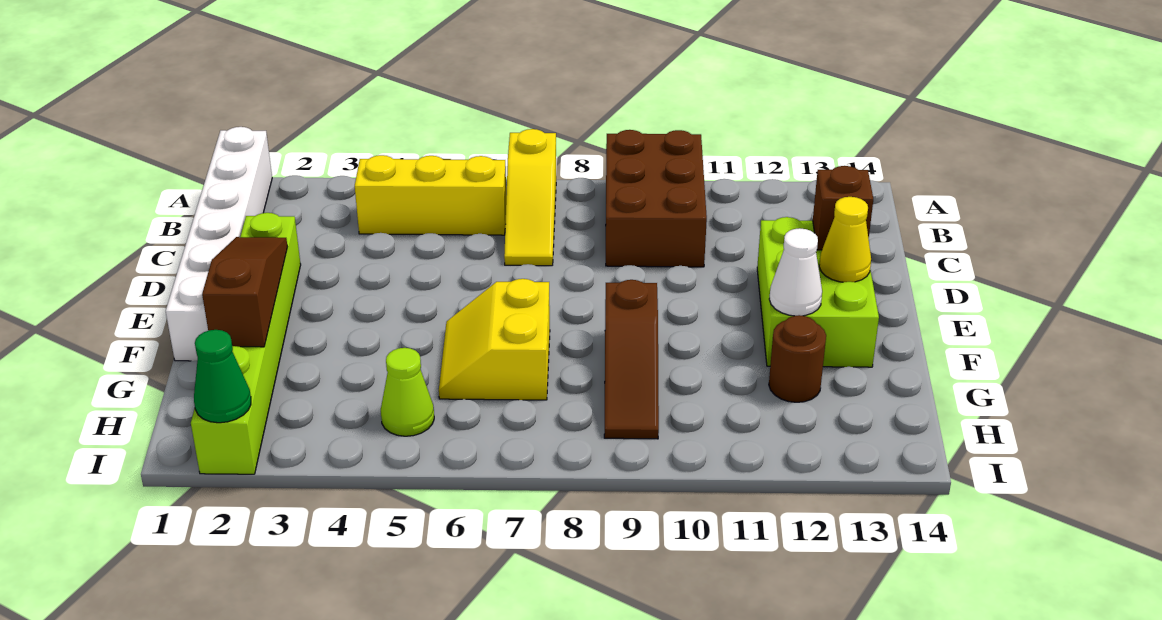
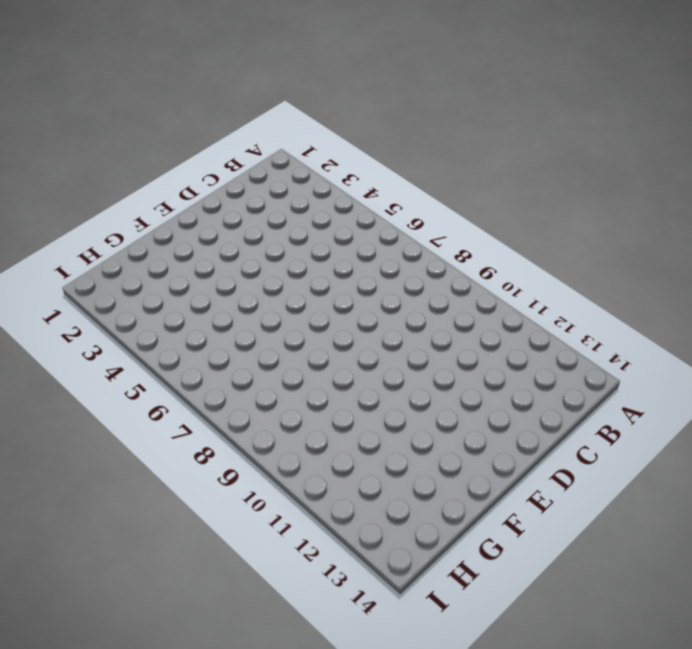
none -> white 1x6 brick [166,127,272,361]
none -> yellow 1x3 slope [504,129,556,266]
none -> brown 2x3 brick [606,130,707,267]

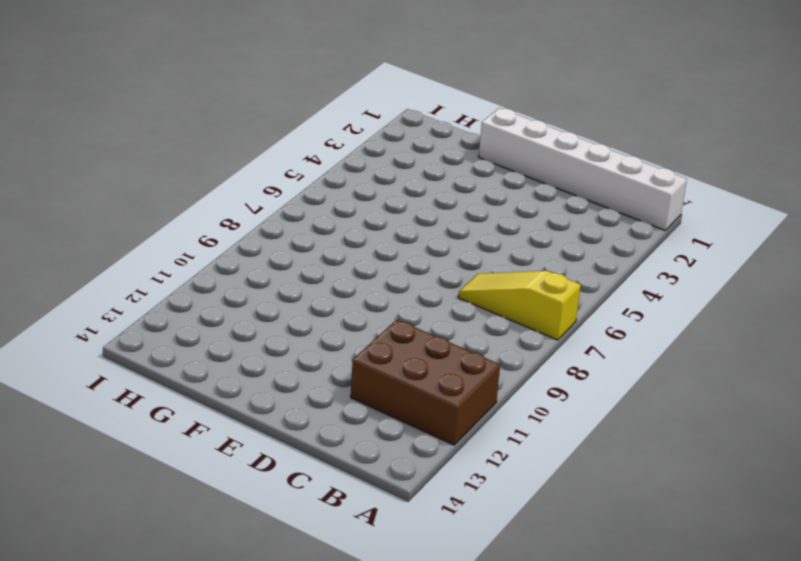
brown 2x3 brick [351,320,500,445] -> brown 2x3 brick moved to [606,130,707,267]
none -> yellow 1x3 brick [355,155,506,235]
none -> lime 1x6 brick [191,213,301,474]
none -> lime 2x3 brick [757,217,879,367]

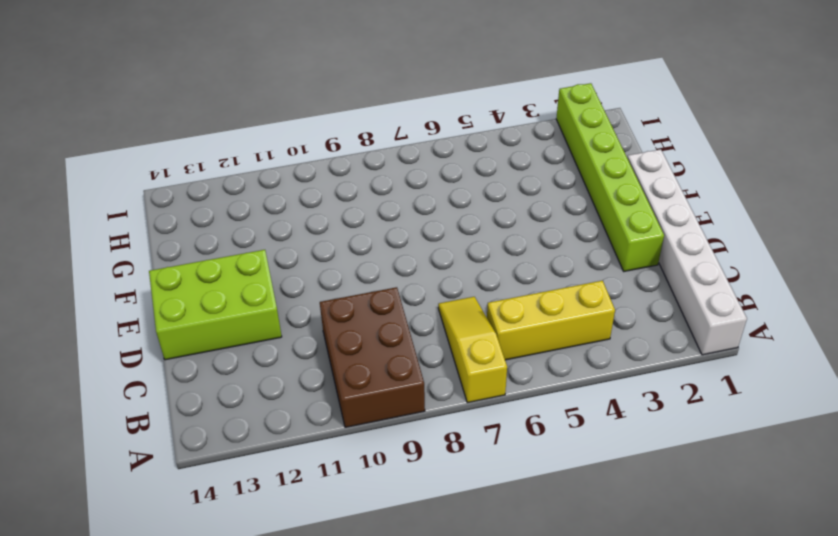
lime 2x3 brick [149,250,282,360] -> lime 2x3 brick turned to [757,217,879,367]
none -> yellow 2x2 slope [439,279,550,400]
none -> brown 1x3 slope [604,280,659,439]
none -> brown 1x1 round brick [769,315,826,402]

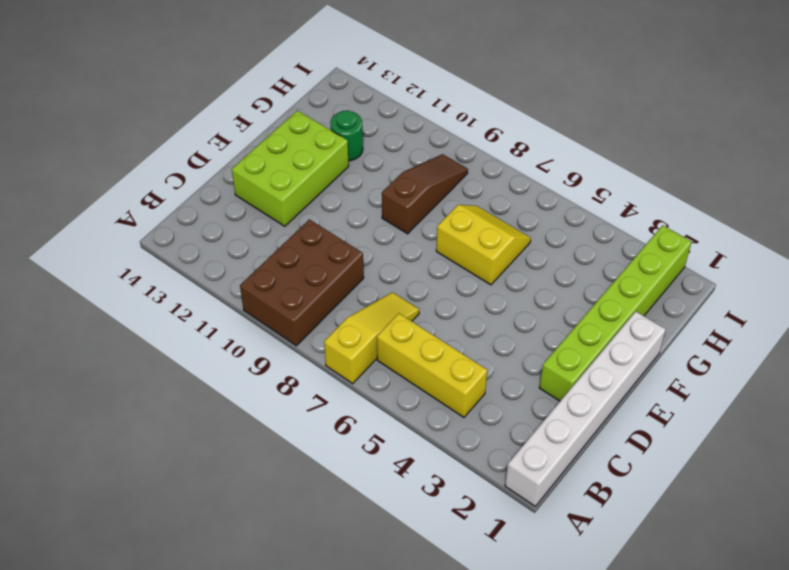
yellow 2x2 slope [436,205,531,285] -> yellow 2x2 slope turned to [439,279,550,400]
green 1x1 round brick [330,110,363,161] -> brown 1x1 round brick [769,315,826,402]
none -> lime 1x1 cone [381,348,434,436]
none -> brown 1x1 brick [813,166,873,250]
none -> brown 1x3 slope [202,237,288,347]

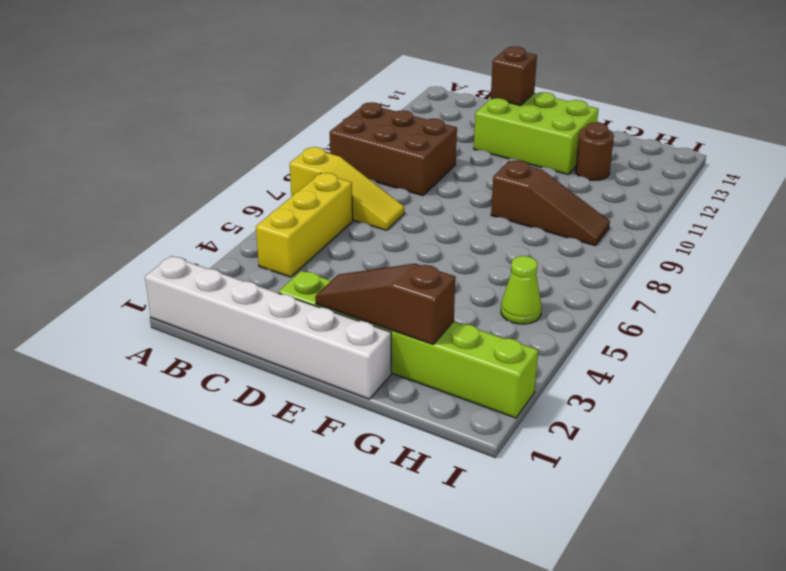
none -> yellow 2x2 slope [439,279,550,400]
none -> yellow 1x1 cone [819,197,871,282]
none -> white 1x1 cone [769,228,822,316]

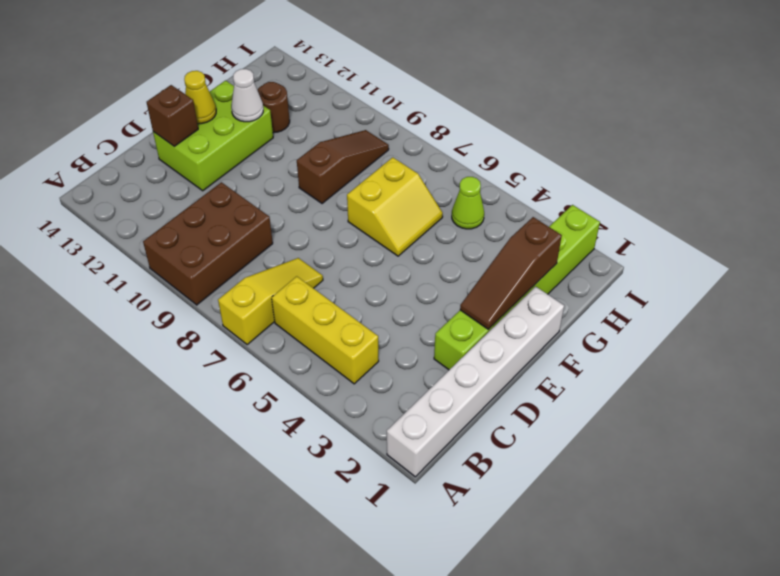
none -> green 1x1 cone [194,330,251,423]

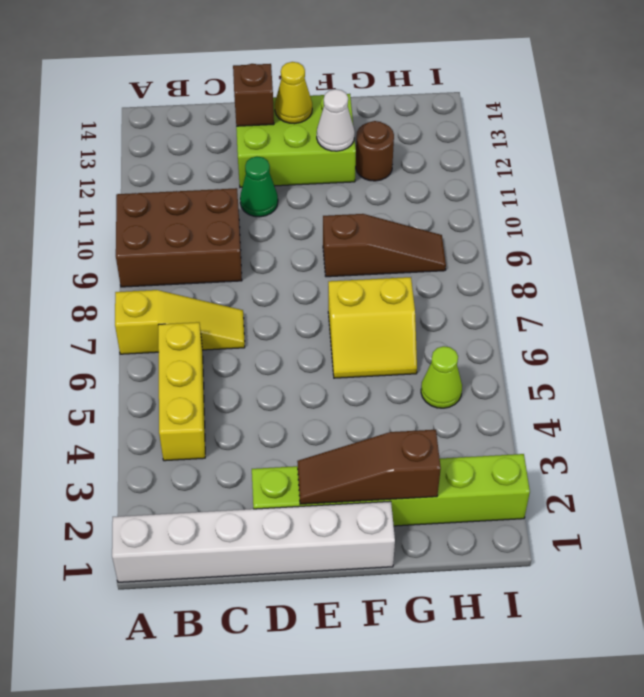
green 1x1 cone [240,157,278,217] -> green 1x1 cone moved to [194,330,251,423]

